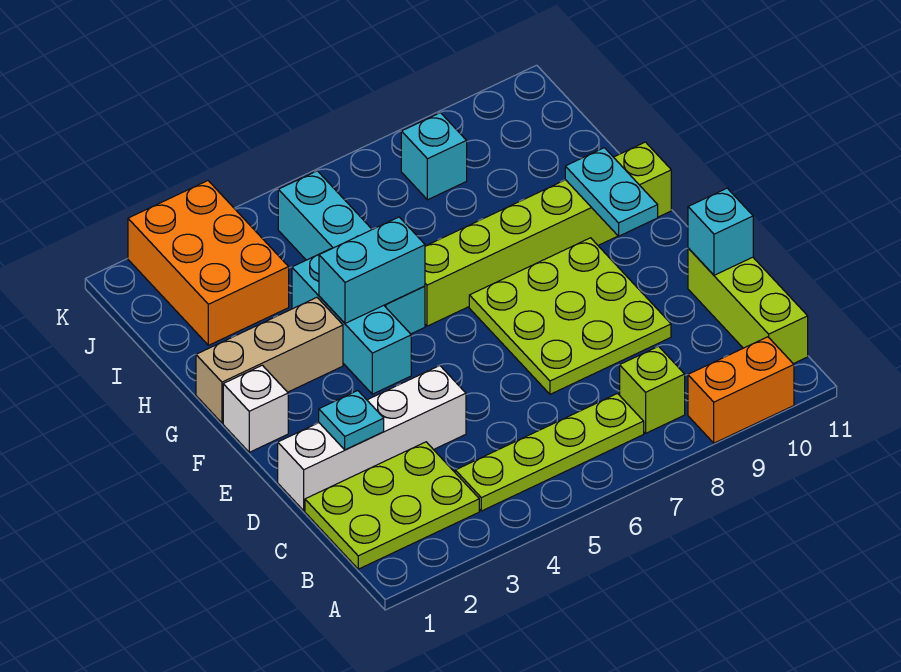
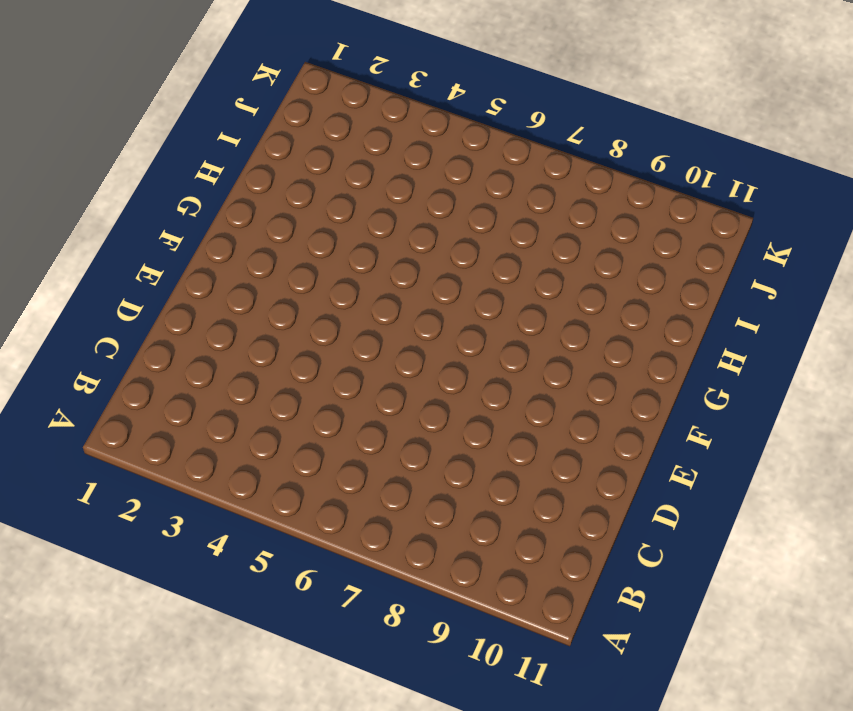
none -> orange 1x2 brick [688,337,794,443]
none -> lime 2x3 plate [305,442,479,569]
none -> lime 1x4 plate [455,394,644,511]

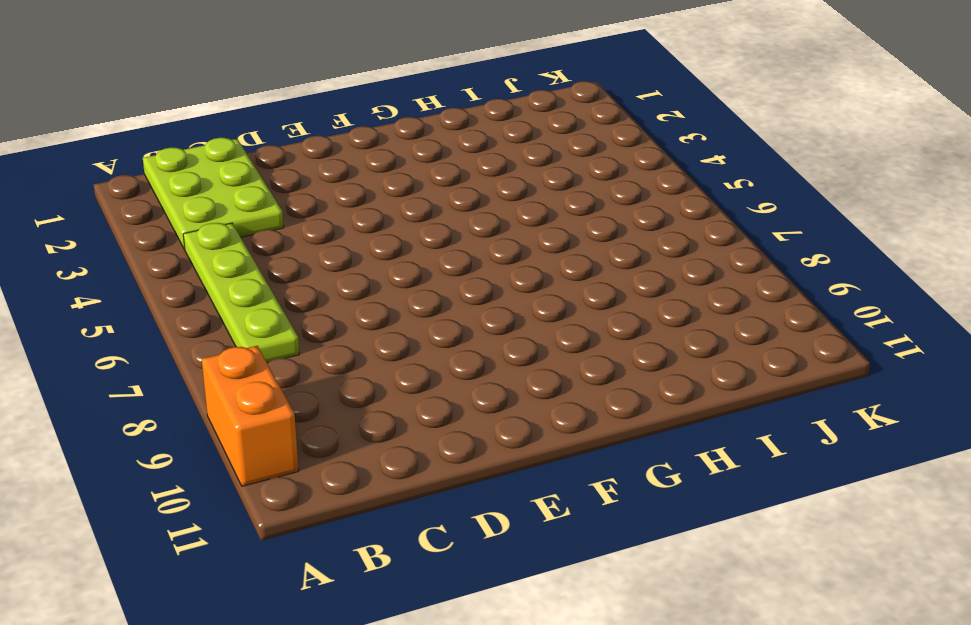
none -> lime 1x1 brick [620,346,685,433]
none -> lime 1x3 brick [688,248,808,364]
none -> white 1x4 brick [278,365,466,511]

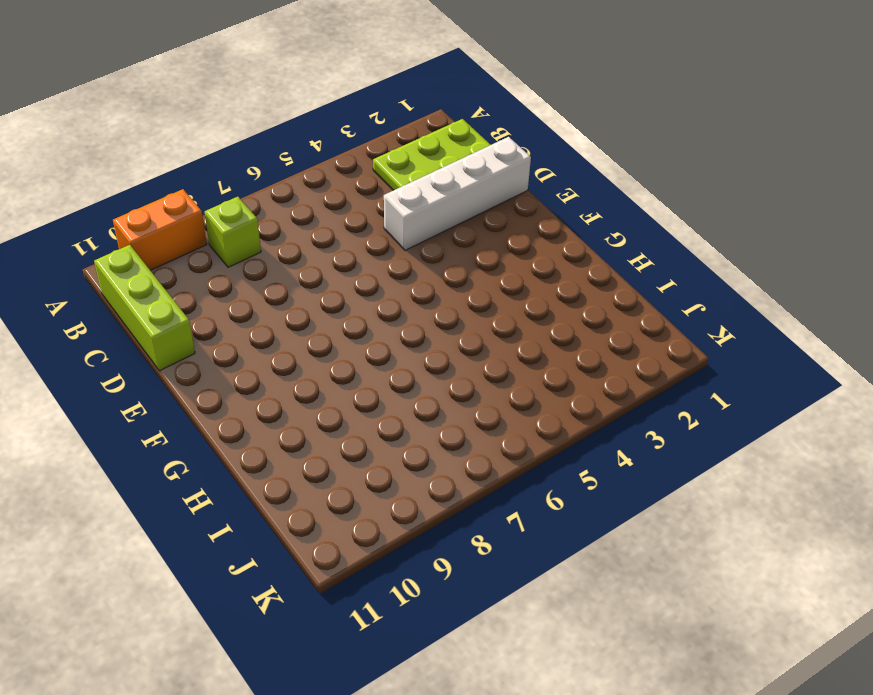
none -> lime 1x4 plate [455,394,644,511]
none -> lime 3x3 plate [469,238,671,394]
none -> white 1x1 brick [223,365,288,452]

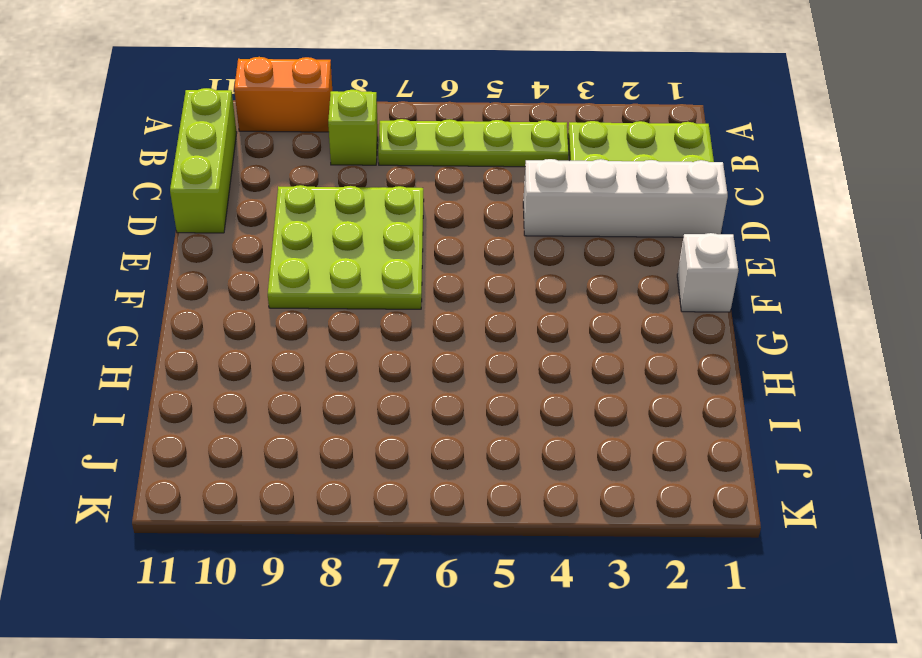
none -> cyan 1x3 brick [292,249,411,394]
none -> tan 1x3 brick [196,298,343,423]
none -> cyan 1x4 brick [278,171,425,334]

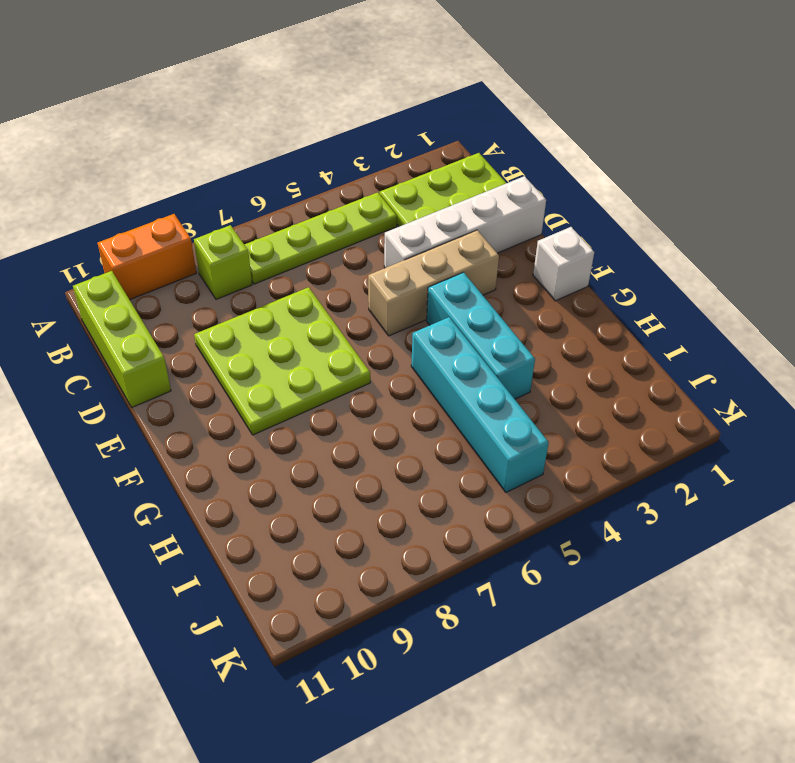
tan 1x3 brick [368,230,499,336] -> tan 1x3 brick moved to [196,298,343,423]
none -> lime 1x6 brick [425,142,671,326]
none -> orange 2x3 brick [128,181,289,345]
none -> cyan 1x1 brick [401,113,467,200]

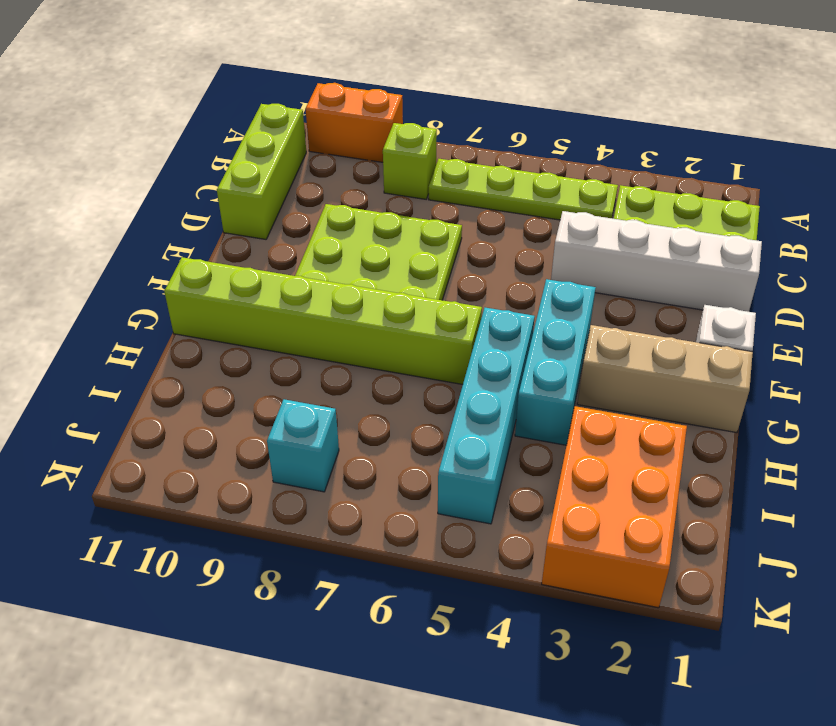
none -> cyan 1x1 plate [319,391,384,450]
none -> cyan 1x1 brick [688,188,753,275]
none -> cyan 1x2 plate [565,148,658,236]

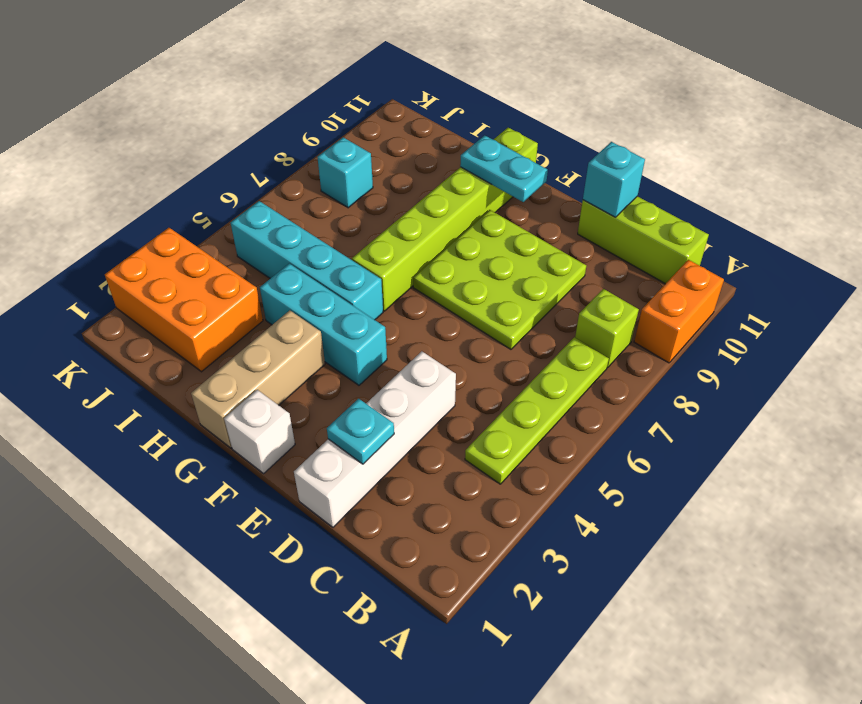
none -> lime 2x3 plate [305,442,479,569]
none -> cyan 1x2 brick [319,217,425,323]

